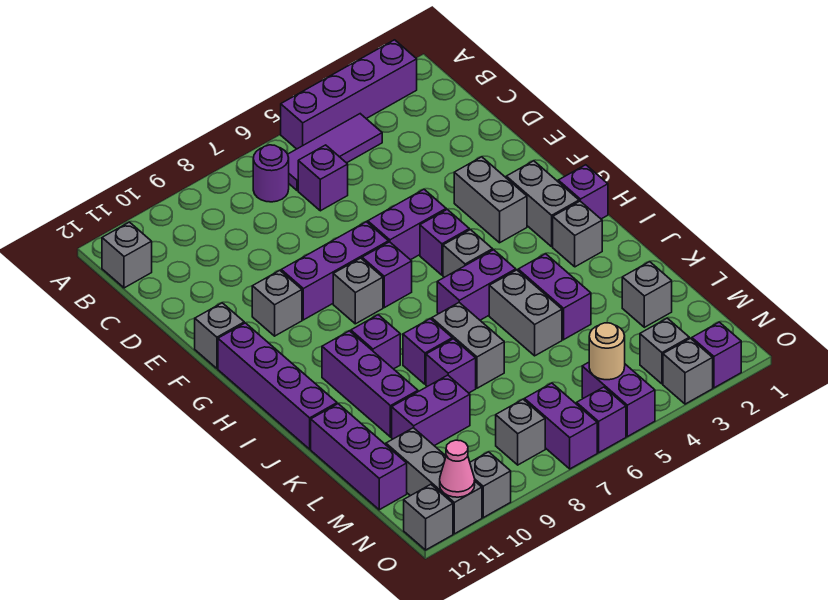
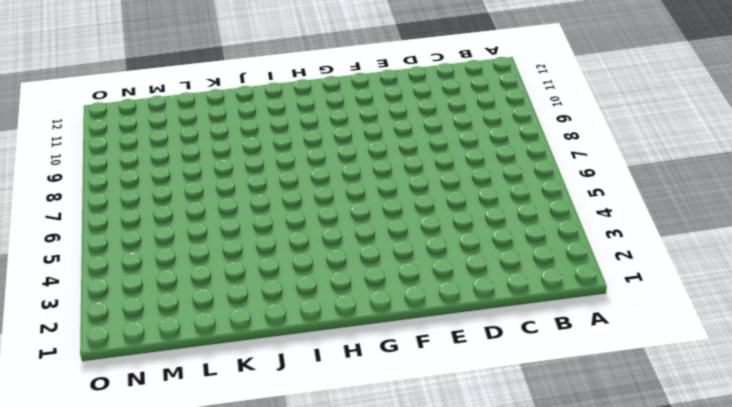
none -> purple 1x4 brick [281,40,417,149]
none -> purple 1x3 tile [288,114,382,191]
none -> purple 1x1 round brick [253,145,289,202]
none -> grey 1x1 brick [102,222,152,288]

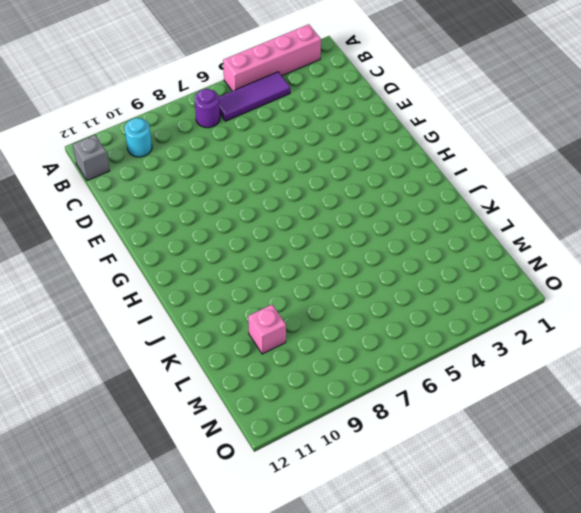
pink 1x4 brick [223,24,321,91] -> purple 1x4 brick [281,40,417,149]
cyan 1x1 round brick [125,118,152,157] -> none
pink 1x1 brick [248,305,286,354] -> purple 1x2 brick [392,375,470,446]
none -> purple 1x1 brick [298,145,348,211]
none -> grey 1x2 brick [454,157,527,243]
none -> purple 1x2 brick [368,190,447,260]
none -> purple 1x3 brick [281,222,389,320]

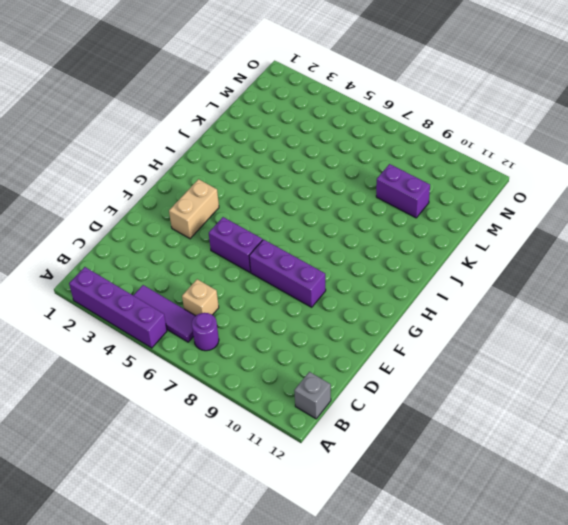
tan 1x1 brick [182,279,219,316] -> purple 1x1 brick [298,145,348,211]
tan 1x2 brick [169,179,219,239] -> grey 1x2 brick [454,157,527,243]
none -> grey 1x1 brick [252,270,302,336]
none -> grey 1x1 brick [195,303,244,368]
none -> grey 1x2 brick [506,161,579,247]
none -> purple 1x1 brick [420,210,469,275]

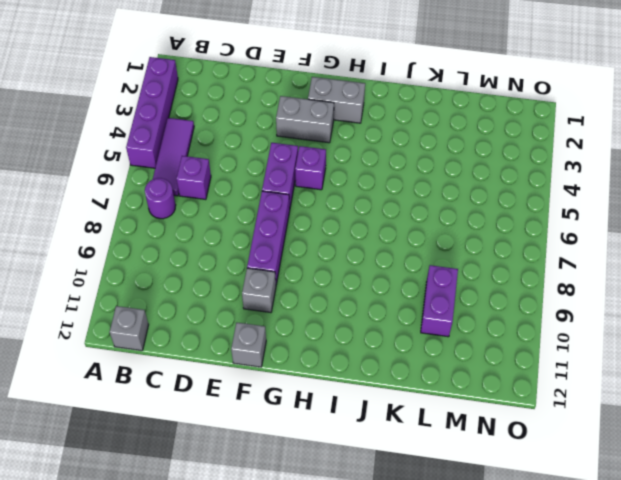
none -> purple 1x1 brick [362,242,412,308]
none -> grey 1x1 brick [333,258,383,324]
none -> purple 1x4 brick [218,323,337,449]
none -> purple 1x1 brick [558,165,608,219]

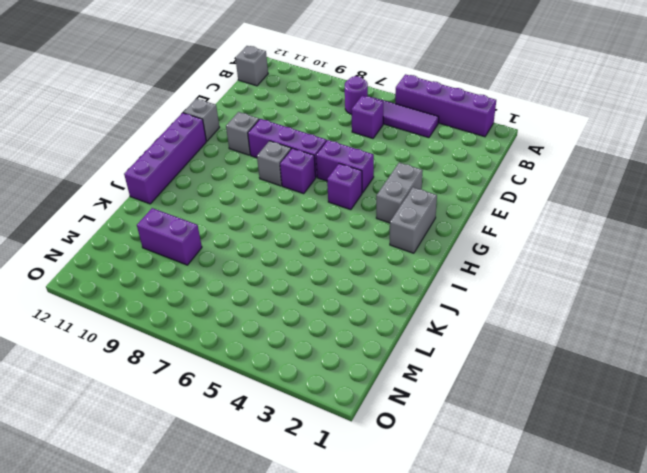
none -> purple 1x1 brick [558,165,608,219]
none -> grey 1x1 brick [443,230,493,277]
none -> grey 1x1 brick [553,201,602,267]
none -> purple 1x2 brick [437,250,516,320]

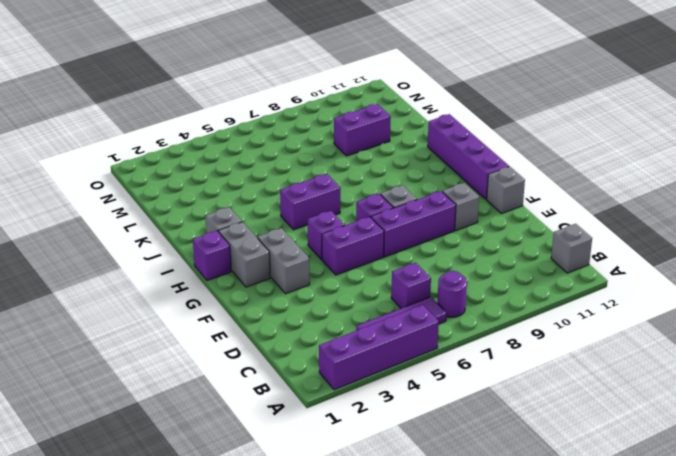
none -> grey 1x1 brick [443,230,493,277]
none -> purple 1x1 brick [351,315,400,369]
none -> purple 1x3 brick [322,331,418,437]
none -> purple 1x2 brick [518,254,591,340]

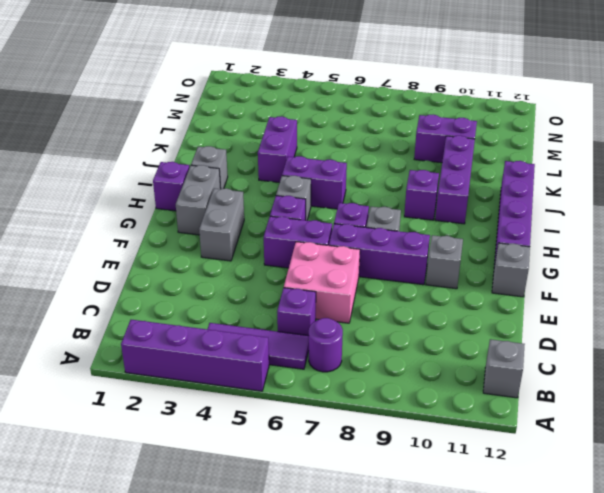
pink 2x2 brick [284,242,360,323] -> none
none -> grey 1x2 brick [489,270,562,356]
none -> grey 1x2 brick [432,303,504,388]
none -> purple 1x1 brick [403,319,452,384]
none -> purple 1x1 brick [426,339,476,393]

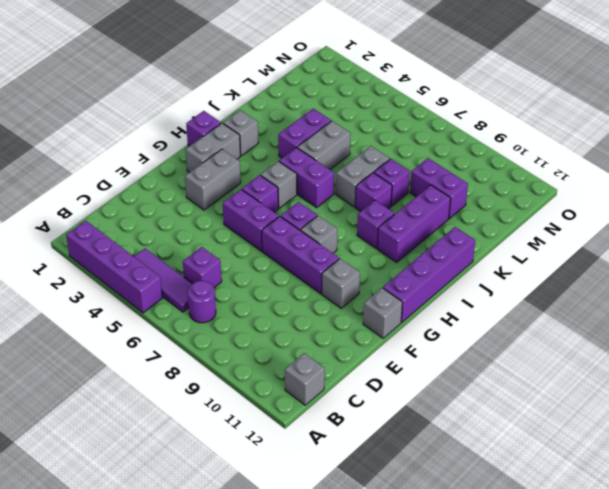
none -> purple 1x3 brick [311,404,407,510]
none -> grey 1x1 brick [622,262,672,327]
none -> grey 1x3 brick [386,428,482,534]
none -> grey 1x1 brick [640,318,690,384]

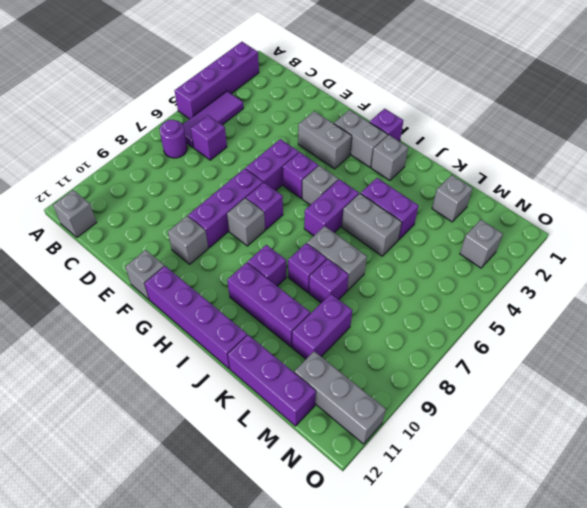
none -> purple 1x2 brick [582,362,655,437]
none -> purple 1x2 brick [524,383,597,469]
none -> grey 1x1 brick [496,400,545,465]
none -> purple 1x1 brick [692,322,741,388]

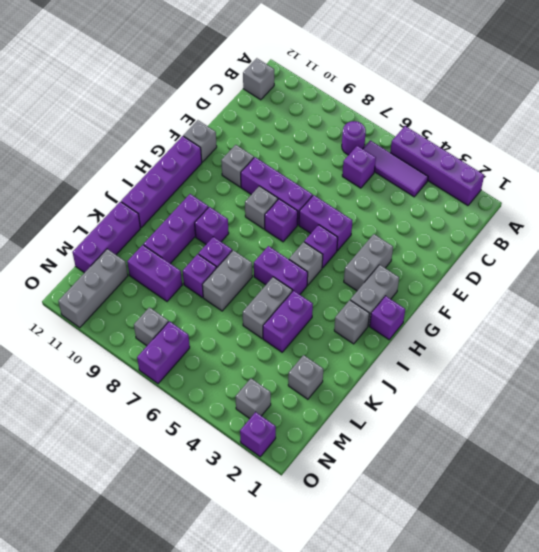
none -> purple 1x2 brick [582,362,655,437]
none -> grey 1x1 brick [663,338,713,404]
none -> purple 1x1 brick [577,387,626,453]
none -> grey 1x1 brick [470,452,511,518]

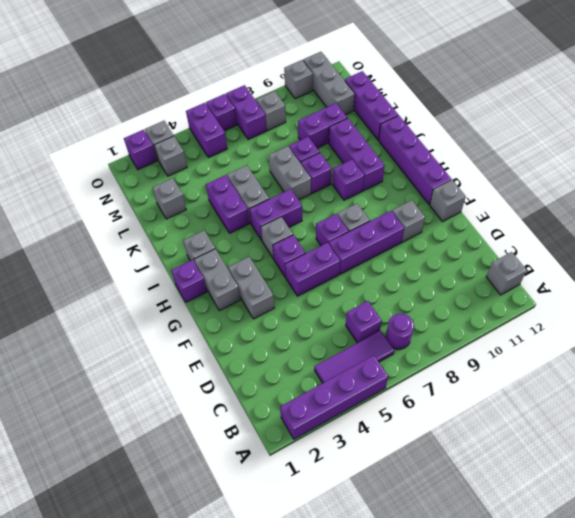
none -> grey 1x1 brick [404,484,453,550]
none -> tan 1x1 round brick [589,323,625,380]
none -> pink 1x1 cone [440,440,475,497]

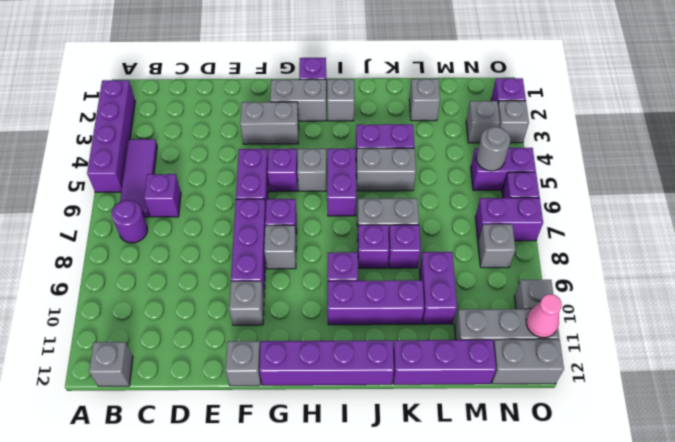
grey 1x1 round brick [476,127,510,171] -> tan 1x1 round brick [589,323,625,380]
grey 1x2 brick [492,339,564,384] -> grey 1x1 brick [404,484,453,550]

